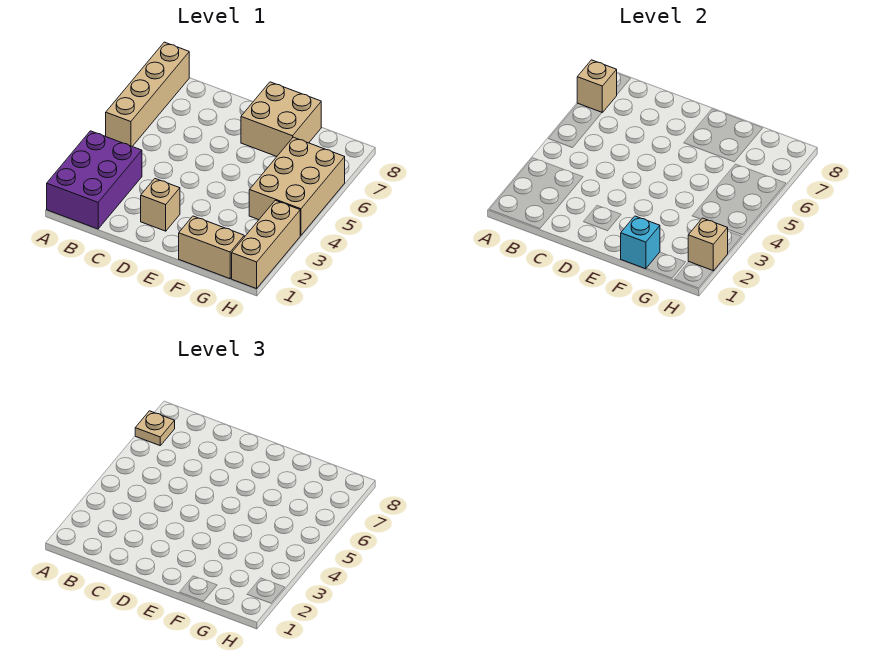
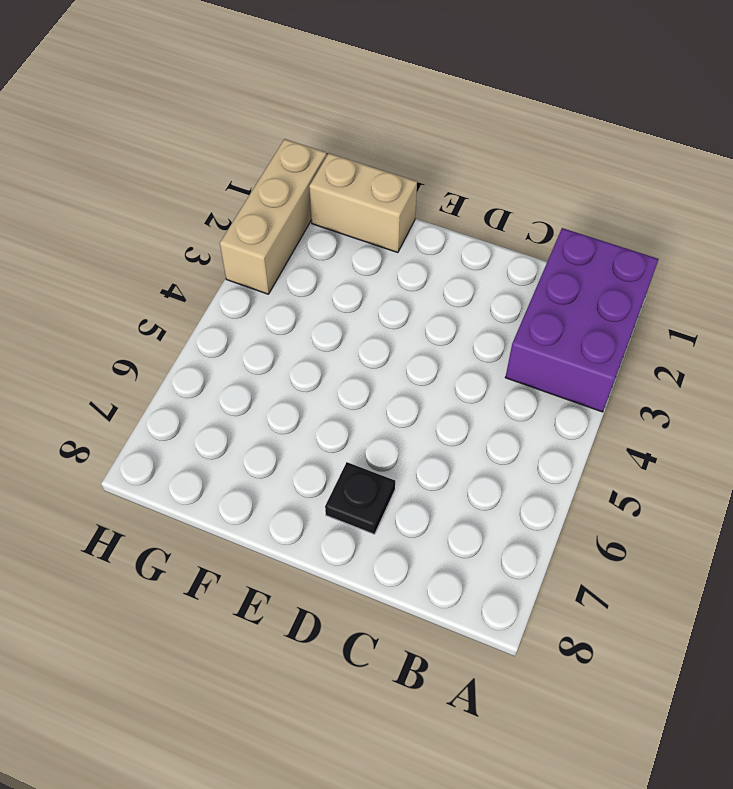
black 1x1 plate [325,462,395,534] -> none
none -> tan 1x4 brick [106,42,189,146]
none -> tan 1x1 brick [141,179,180,231]

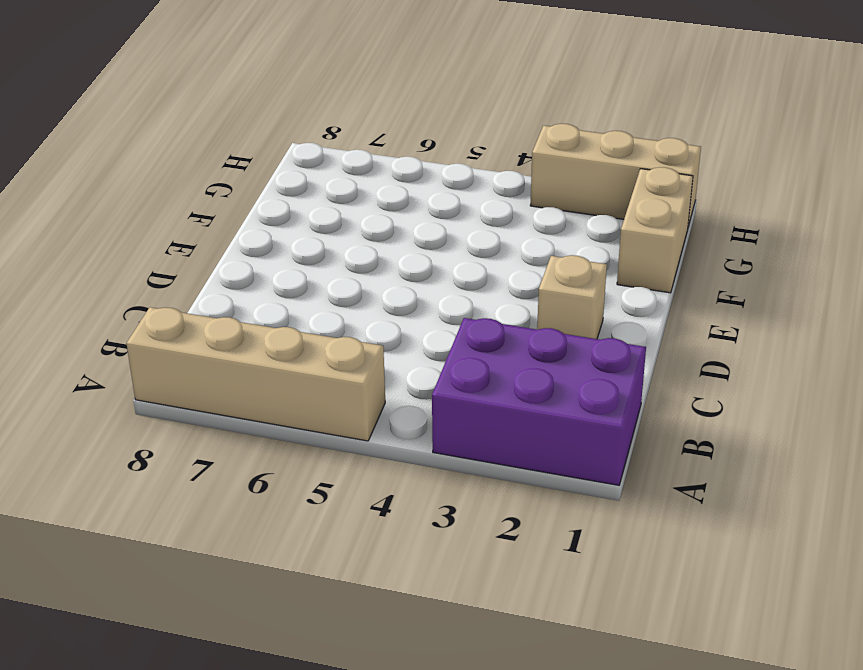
none -> tan 2x2 brick [241,82,321,156]
none -> tan 2x3 brick [249,137,345,235]

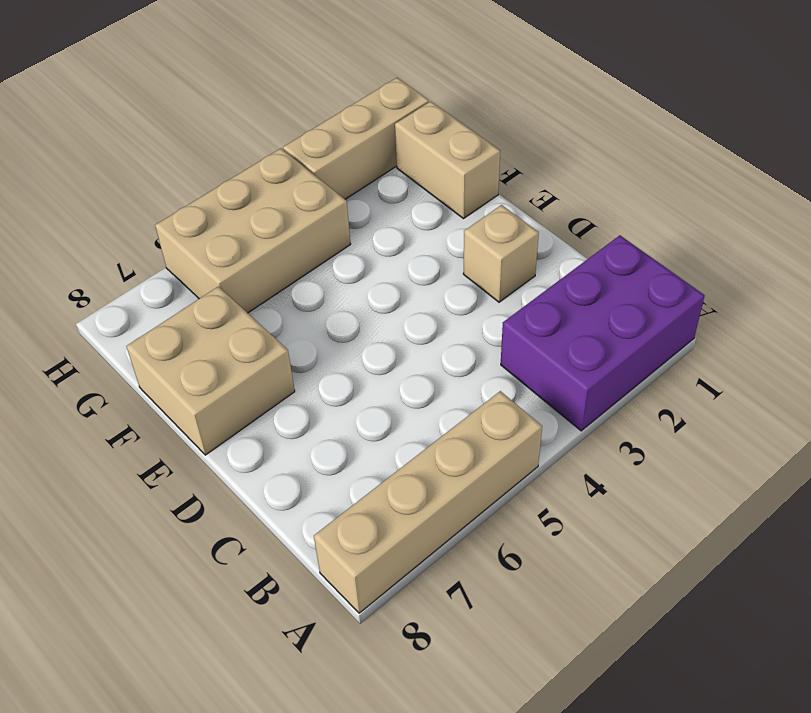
none -> tan 1x1 brick [577,60,617,112]
none -> cyan 1x1 brick [621,216,660,269]

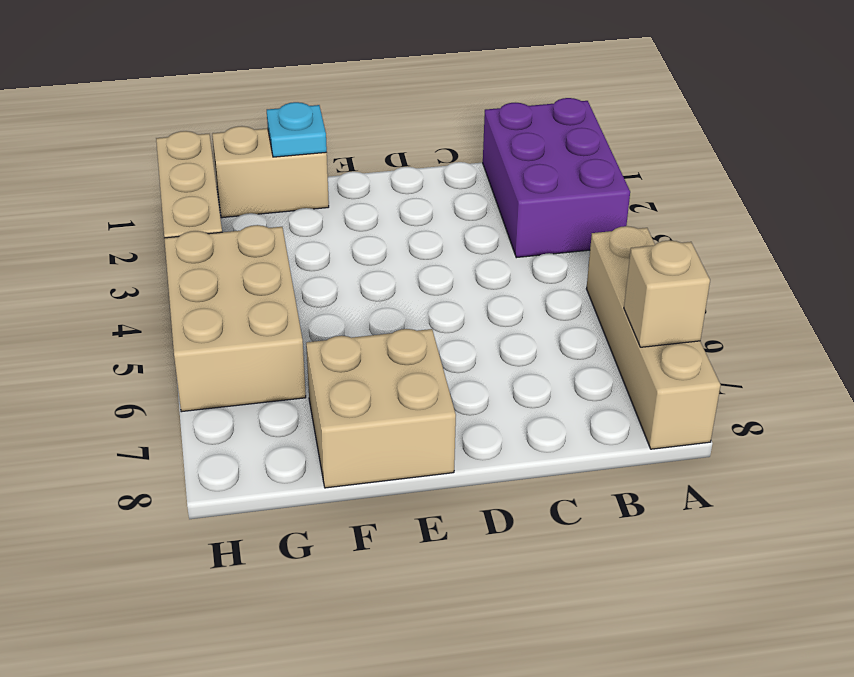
cyan 1x1 plate [267,102,327,157] -> cyan 1x1 brick [621,216,660,269]
none -> tan 1x1 brick [141,179,180,231]
none -> tan 1x1 brick [688,218,728,271]

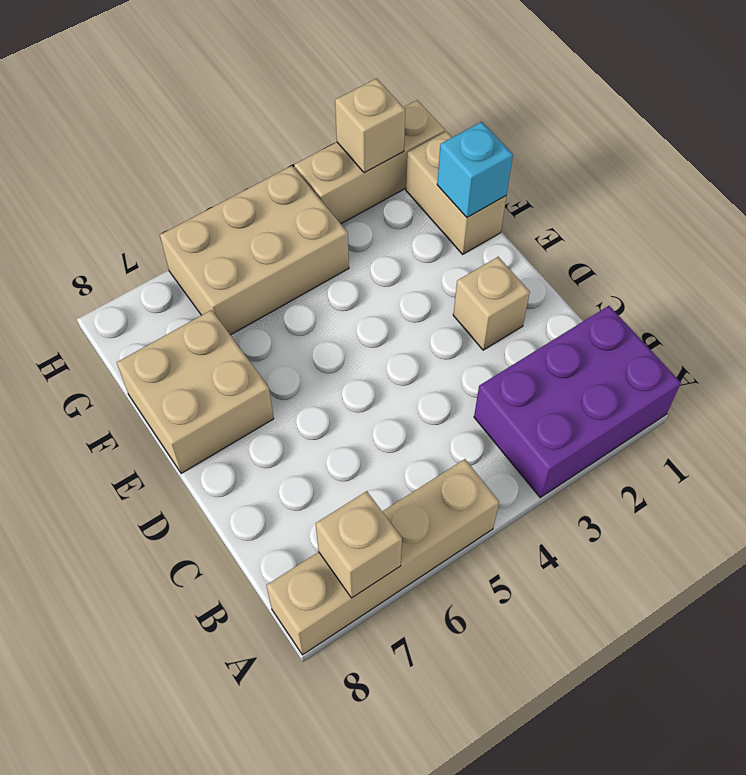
none -> tan 1x1 plate [135,411,175,445]

